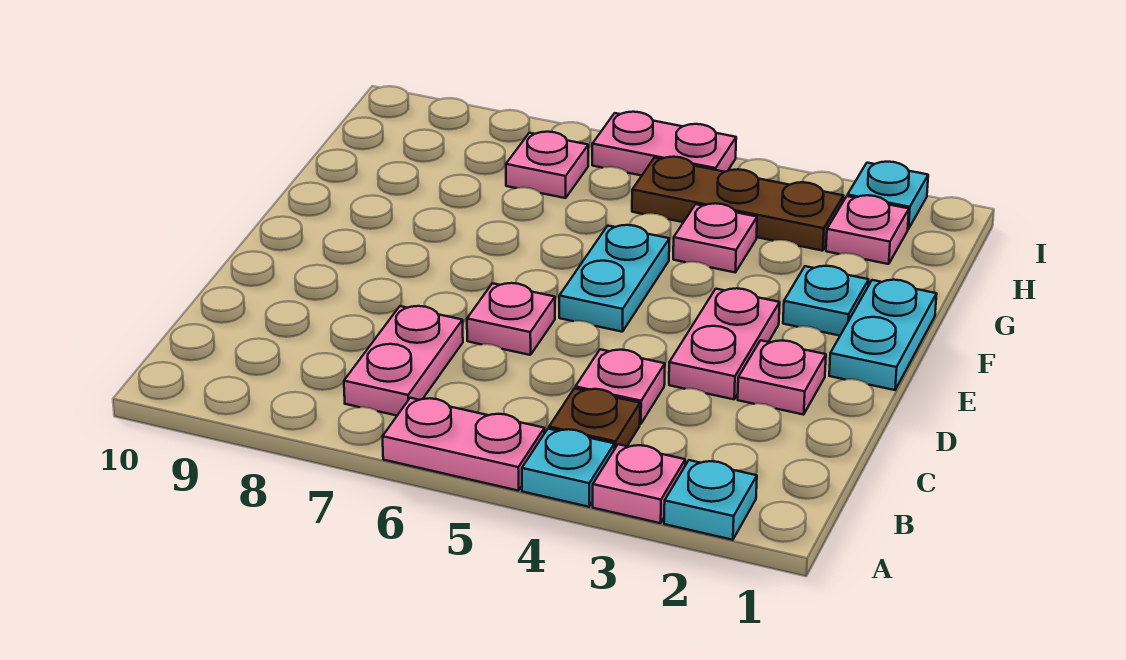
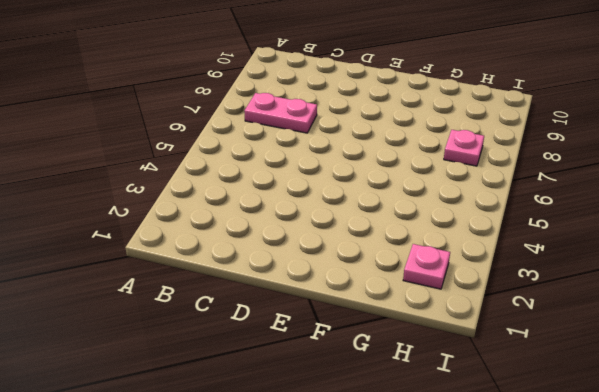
none -> cyan 1x1 plate [664,460,757,540]
none -> pink 1x1 plate [593,444,685,523]
none -> cyan 1x1 plate [522,429,614,507]

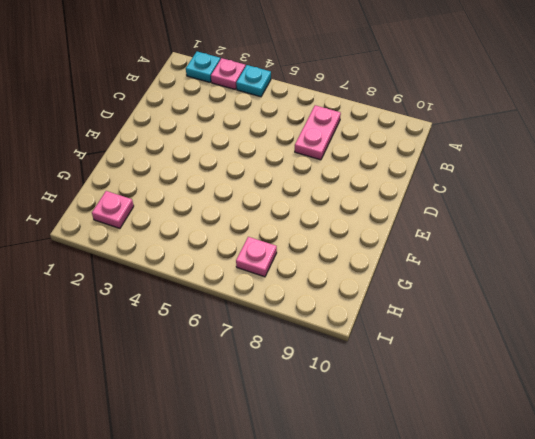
none -> pink 1x2 plate [383,398,544,491]
none -> brown 1x1 plate [549,388,640,449]
none -> pink 1x1 plate [575,349,665,424]

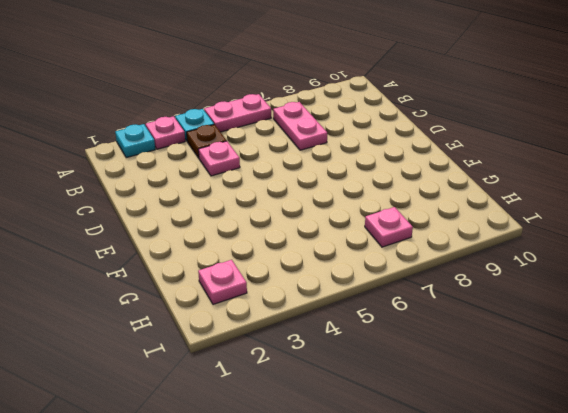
none -> pink 1x1 plate [738,340,826,415]
none -> pink 1x2 plate [669,288,780,399]
none -> pink 1x1 plate [467,283,555,355]

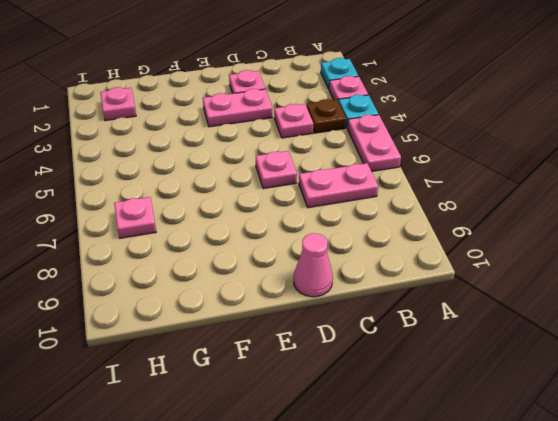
pink 1x1 cone [294,233,333,297] -> none
none -> cyan 1x2 plate [829,280,937,390]
none -> cyan 1x2 plate [559,225,669,332]
none -> cyan 1x1 plate [783,266,869,336]

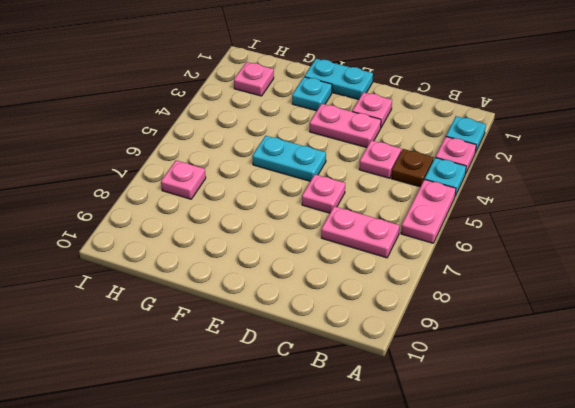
none -> pink 1x1 plate [673,203,757,272]
none -> brown 1x3 plate [632,157,843,251]
none -> cyan 1x1 plate [848,162,928,229]

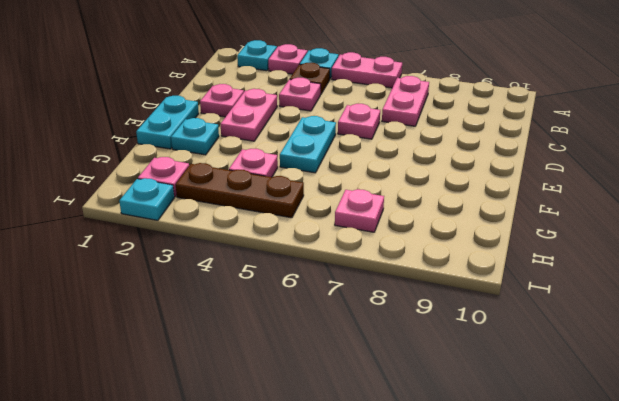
none -> pink 1x2 plate [592,112,736,176]

